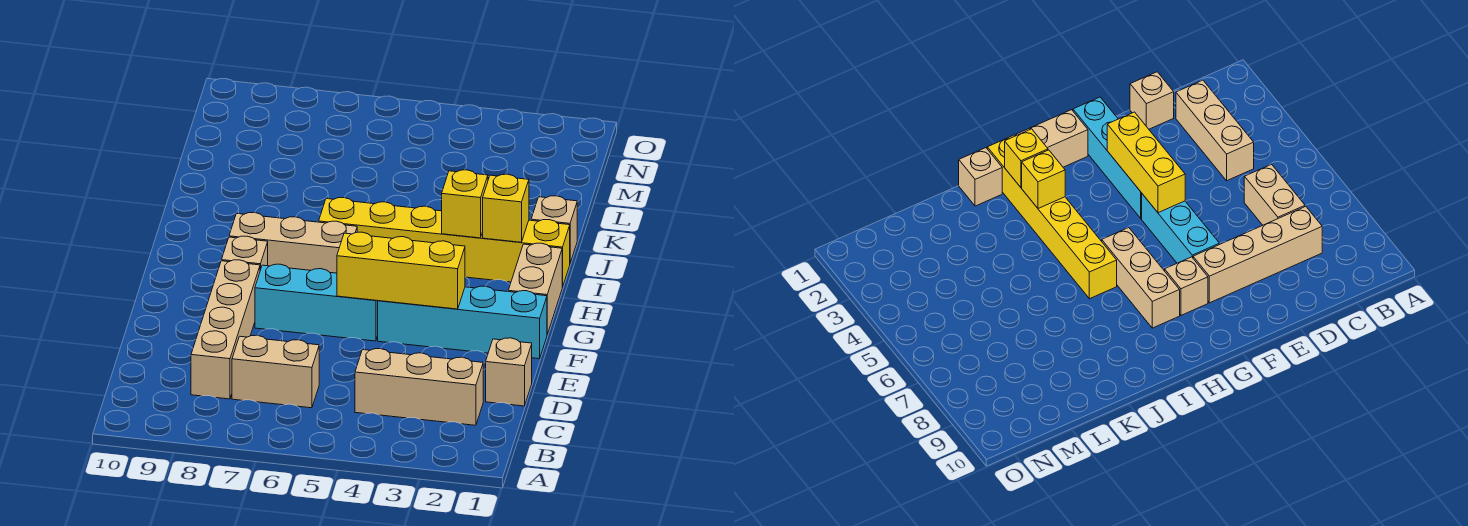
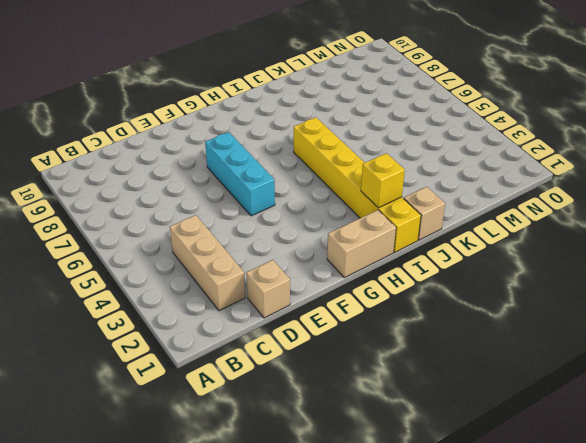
none -> tan 1x2 brick [232,335,319,408]
none -> tan 1x4 brick [191,260,260,399]
none -> cyan 1x4 brick [378,286,547,359]

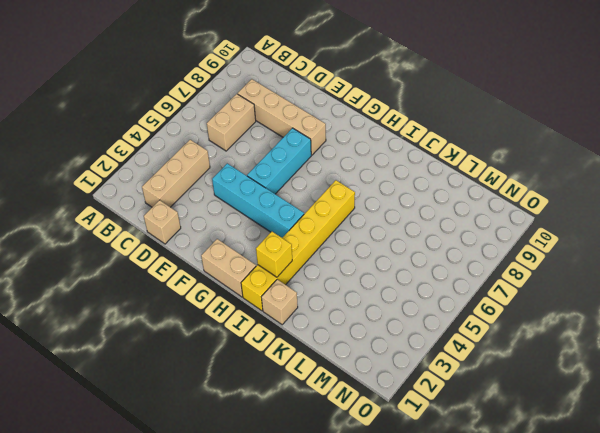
cyan 1x4 brick [212,163,304,238] -> cyan 1x4 brick turned to [378,286,547,359]
none -> tan 1x1 brick [221,236,268,270]
none -> tan 1x3 brick [229,212,357,273]
none -> yellow 1x3 brick [337,232,465,309]

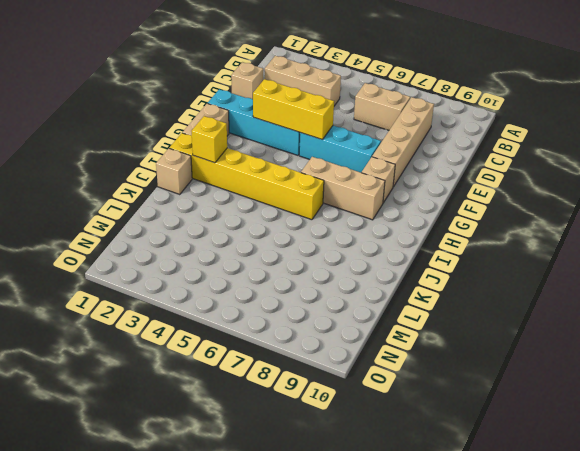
none -> yellow 1x1 brick [442,170,488,238]

